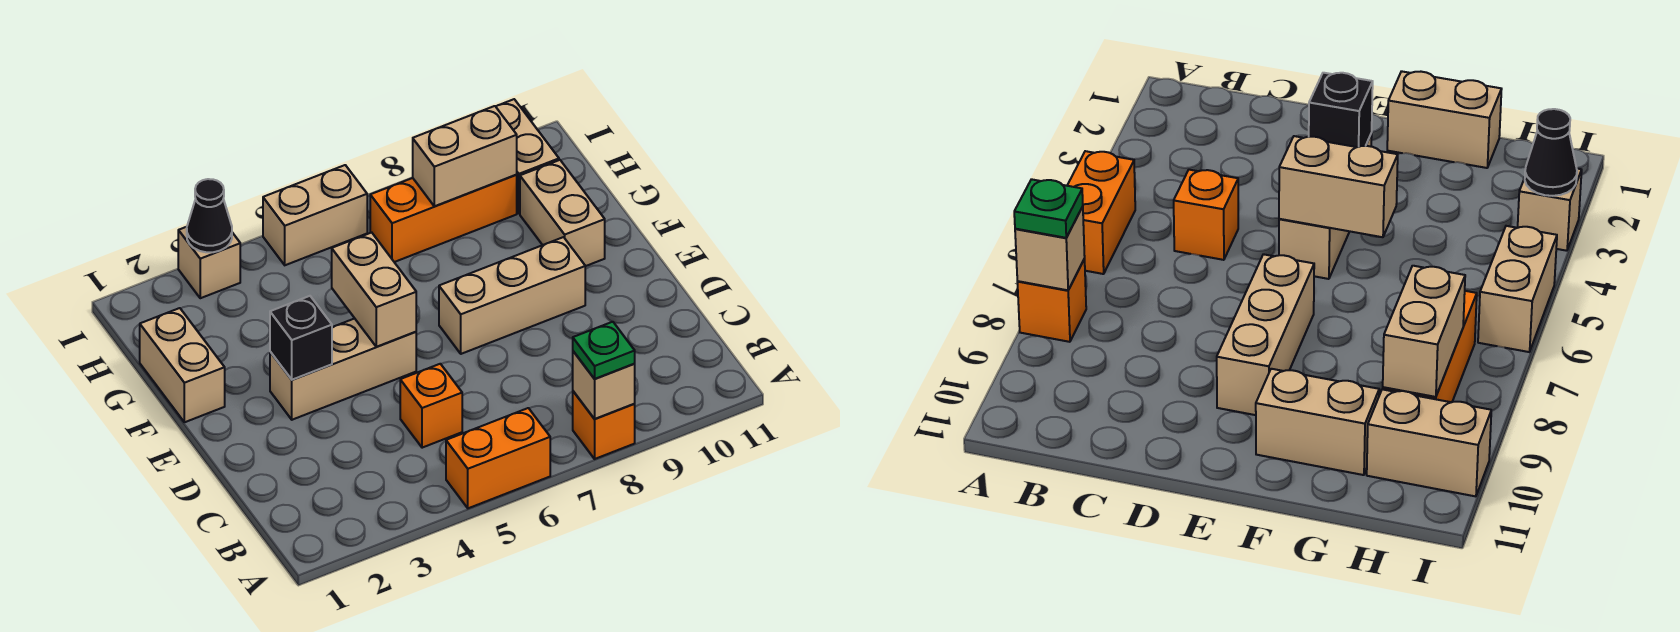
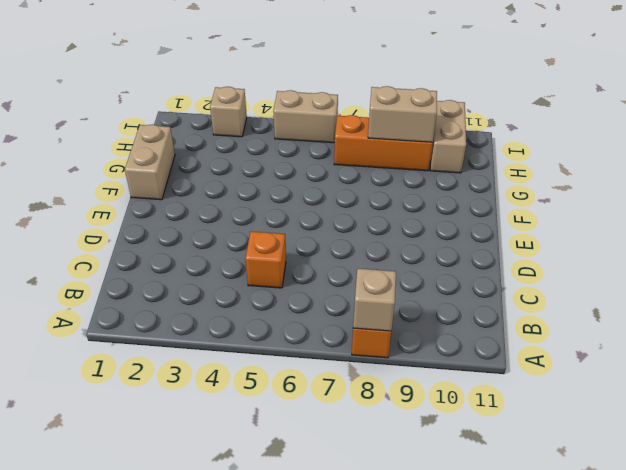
none -> orange 1x2 brick [446,408,550,508]
none -> tan 1x3 brick [270,318,416,420]
none -> tan 1x3 brick [439,237,585,354]

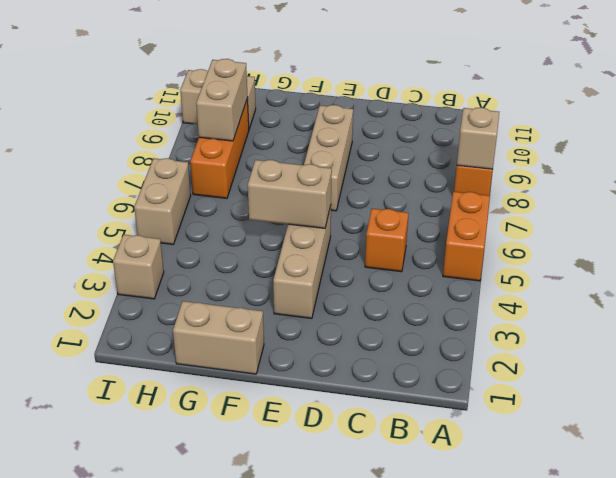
none -> tan 1x2 brick [520,160,605,266]
none -> black 1x1 brick [270,296,332,380]
none -> black 1x1 cone [187,179,232,252]

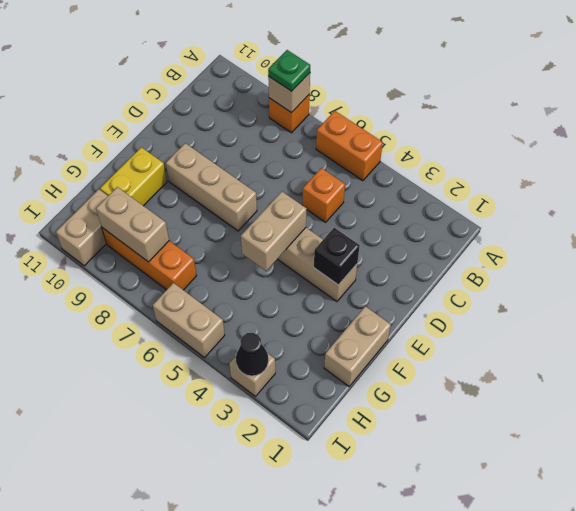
yellow 1x2 brick [100,147,167,206] -> tan 1x2 brick [520,160,605,266]

